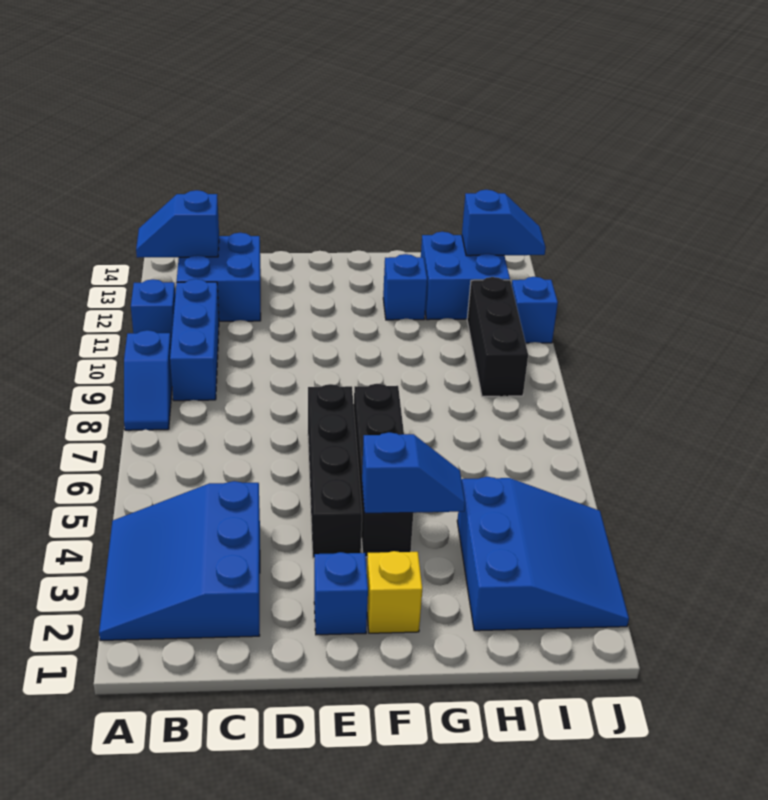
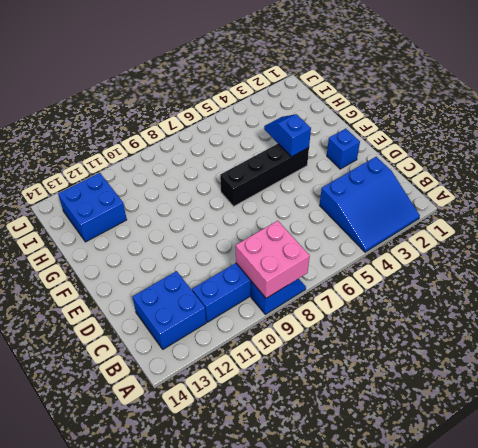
pink 2x2 brick [236,221,310,298] -> none
none -> blue 1x1 brick [131,279,175,342]
none -> black 1x4 brick [308,384,362,558]
none -> yellow 1x1 brick [367,551,422,633]

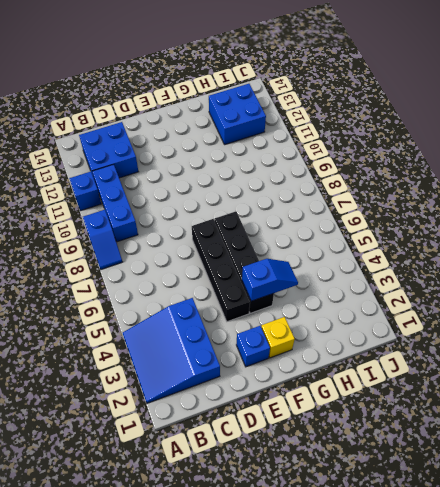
none -> blue 1x1 brick [383,254,427,320]
none -> blue 3x3 slope [457,477,629,631]
none -> black 1x3 brick [467,277,528,396]

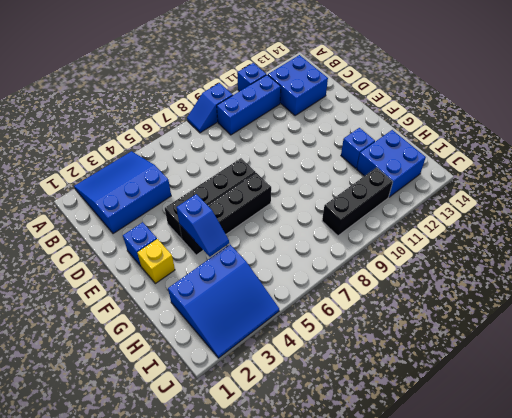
none -> blue 1x1 brick [512,277,558,343]
none -> blue 1x2 slope [136,190,219,258]
none -> blue 1x2 slope [462,190,546,256]

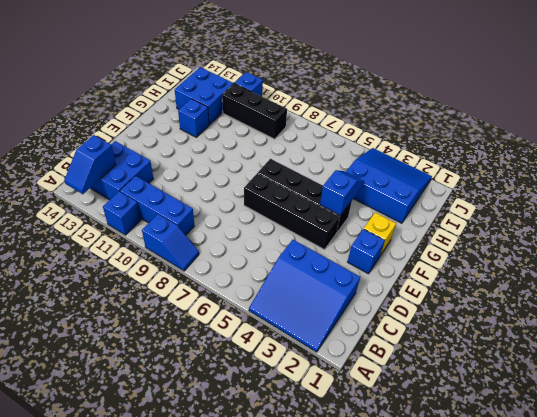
none -> blue 1x2 slope [462,190,546,256]

